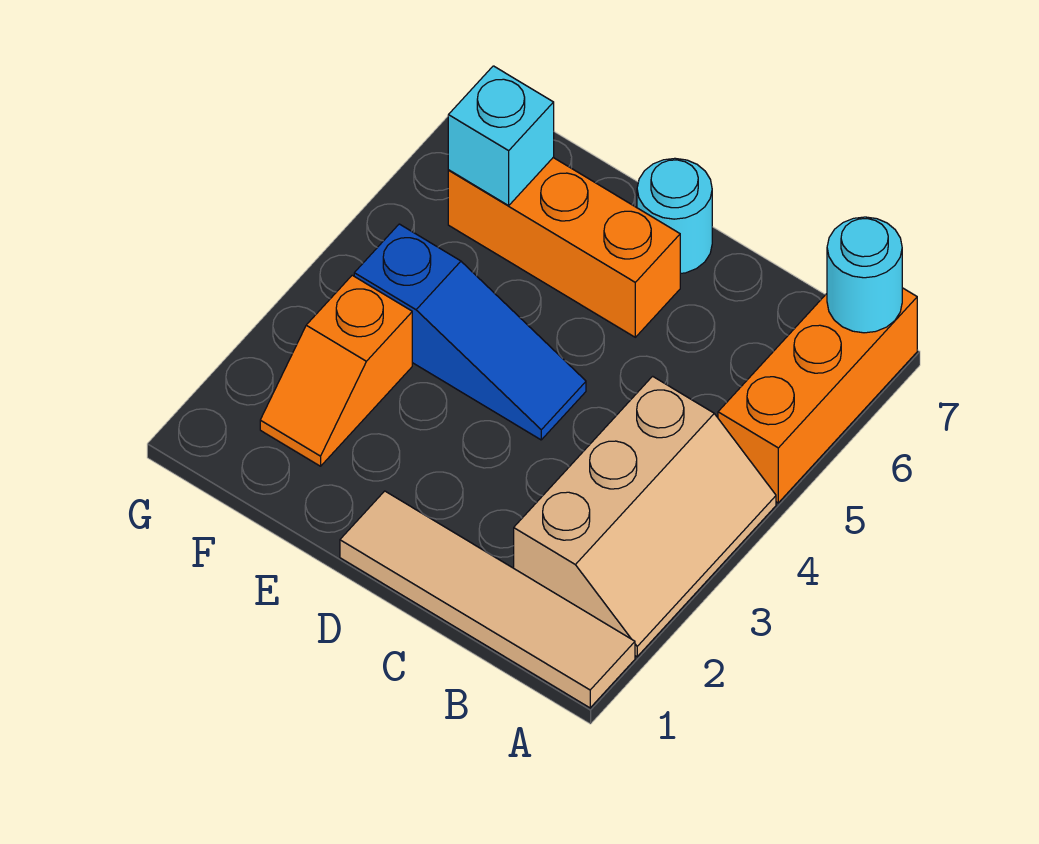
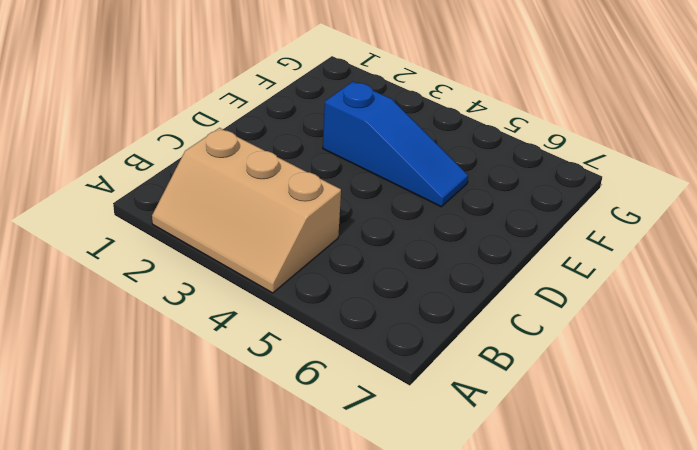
blue 1x3 slope [323,82,468,207] -> blue 1x3 slope turned to [354,224,586,440]
none -> tan 1x4 tile [340,491,635,708]
none -> orange 1x3 brick [718,288,917,503]

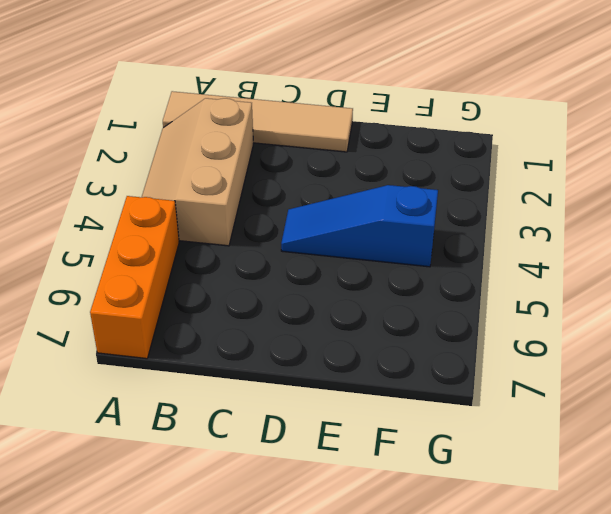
none -> orange 1x3 brick [448,158,680,337]
none -> cyan 1x1 round brick [637,158,712,274]

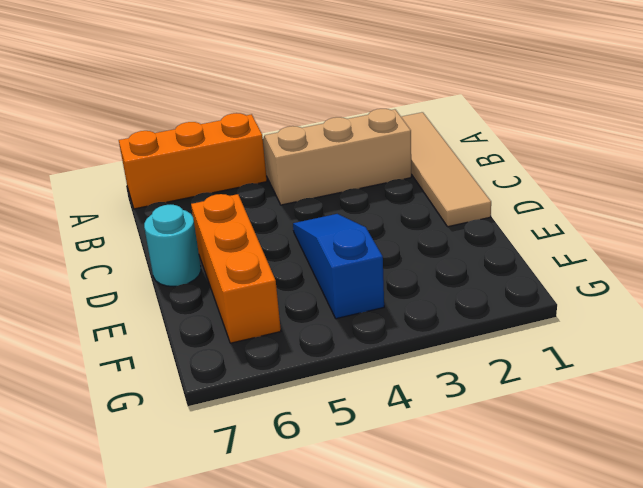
none -> orange 1x2 slope [260,275,412,466]
none -> cyan 1x1 round brick [827,217,902,333]

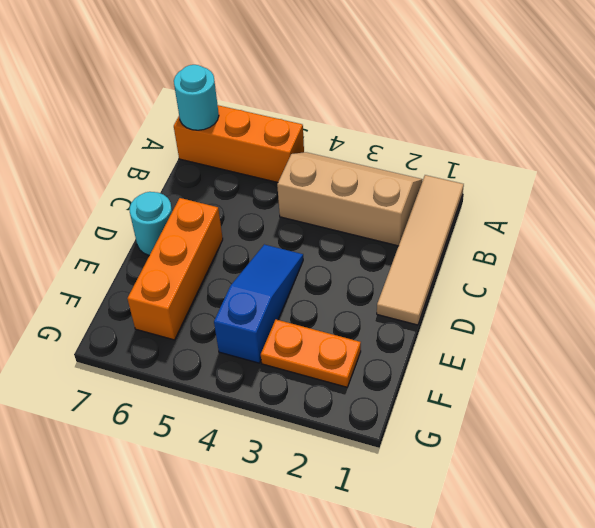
orange 1x2 plate [261,320,361,387] -> orange 1x2 slope [260,275,412,466]
none -> cyan 1x1 brick [448,66,554,206]

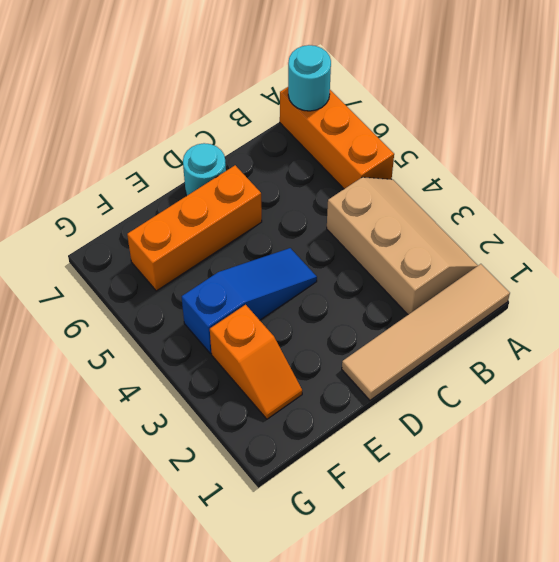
none -> cyan 1x1 brick [448,66,554,206]

